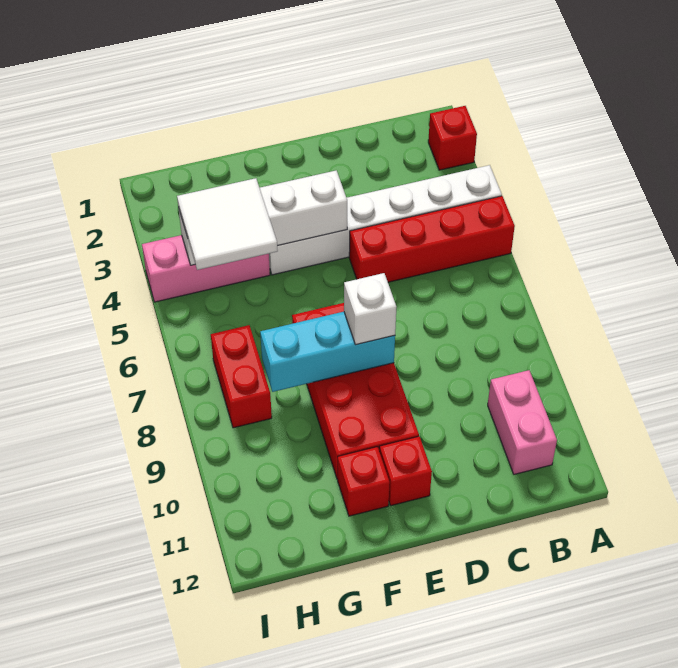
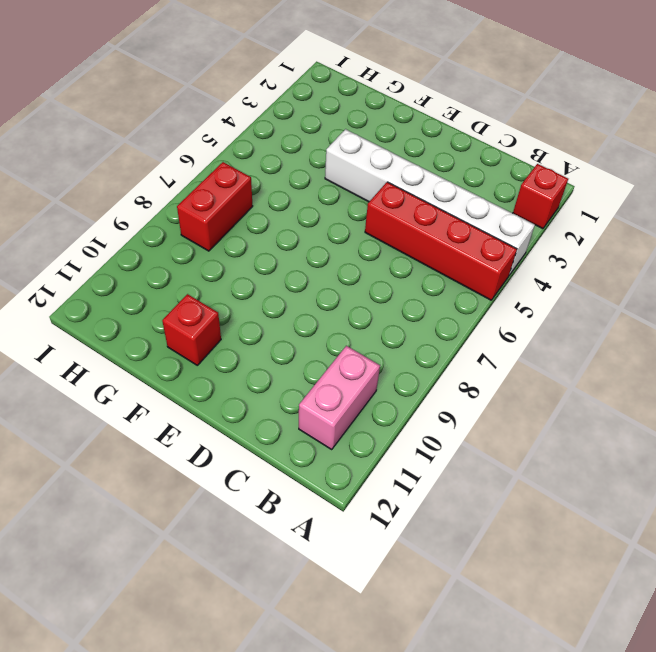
none -> red 2x4 brick [292,303,419,479]
none -> red 1x1 brick [379,436,432,506]
none -> pink 1x3 brick [142,235,270,302]

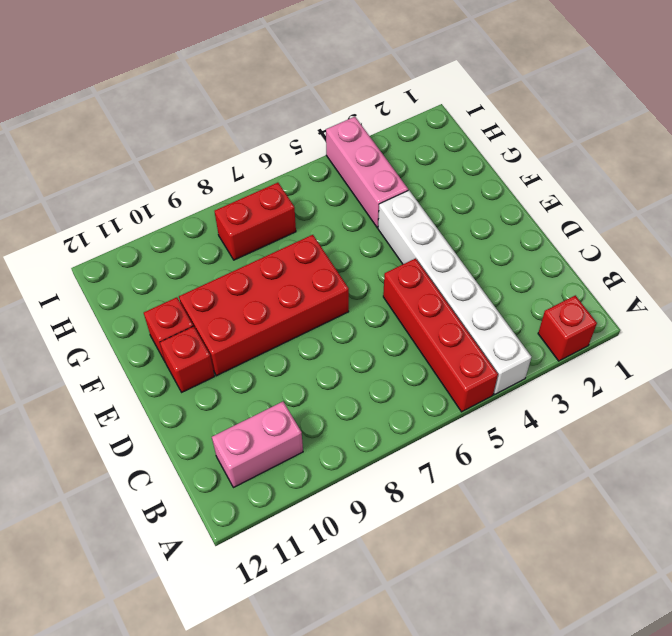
none -> white 1x4 brick [178,170,347,265]
none -> cyan 1x3 brick [260,312,395,392]
none -> white 1x1 brick [344,273,396,345]

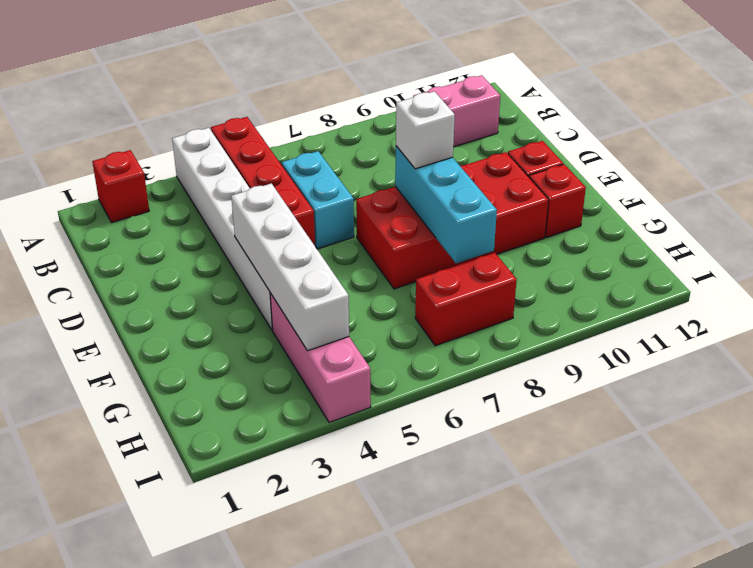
cyan 1x2 brick [282,151,354,249] -> none
none -> white 2x2 tile [177,178,278,270]

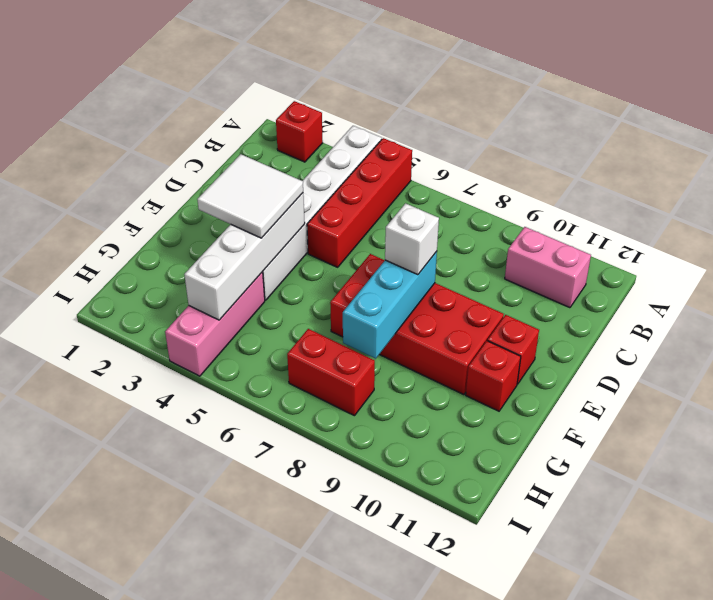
white 2x2 tile [197,154,303,238] -> white 2x2 tile moved to [177,178,278,270]

